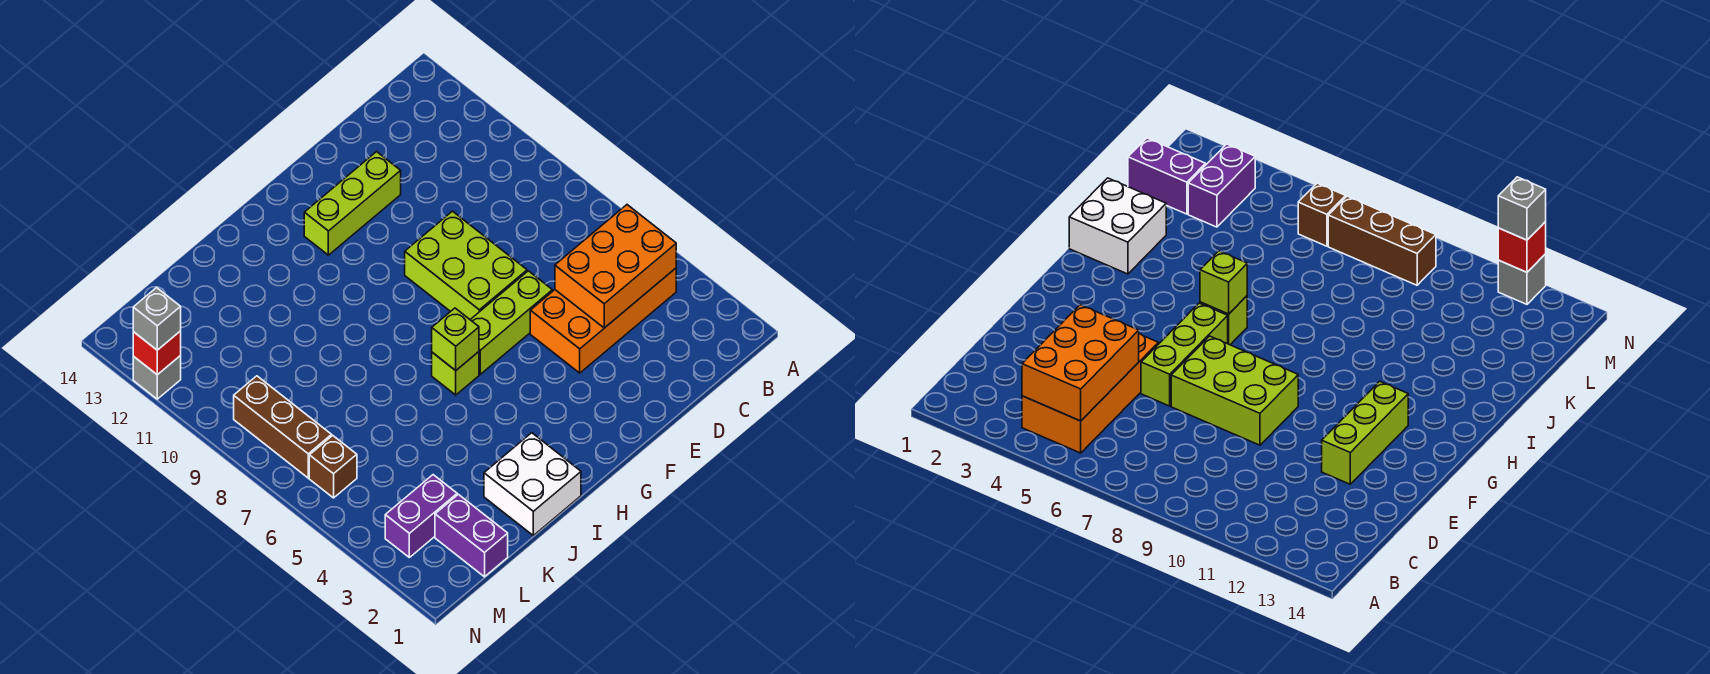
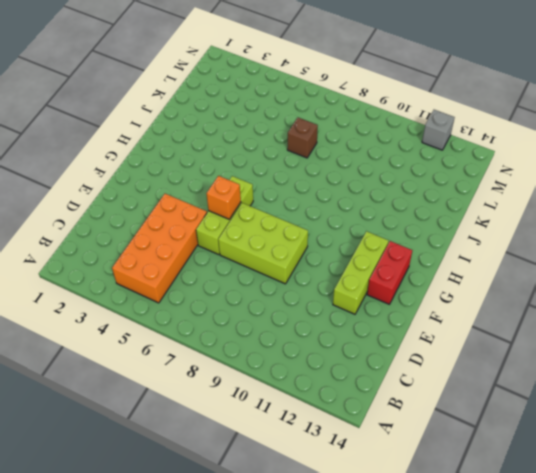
orange 1x1 brick [206,176,241,219] -> none
red 1x2 brick [367,241,412,304] -> none
brown 1x1 brick [287,118,318,158] -> brown 1x1 brick moved to [309,436,357,498]
none -> lime 1x1 brick [432,352,479,395]
none -> white 2x2 brick [484,433,581,536]
none -> purple 1x2 brick [435,494,508,577]

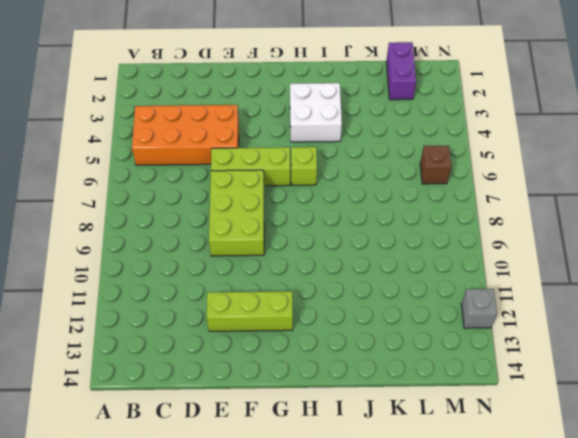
white 2x2 brick [290,83,342,142] -> white 2x2 brick moved to [484,433,581,536]
none -> purple 1x2 brick [385,475,457,557]
none -> brown 1x3 brick [234,376,332,478]
none -> orange 2x3 brick [555,205,676,328]

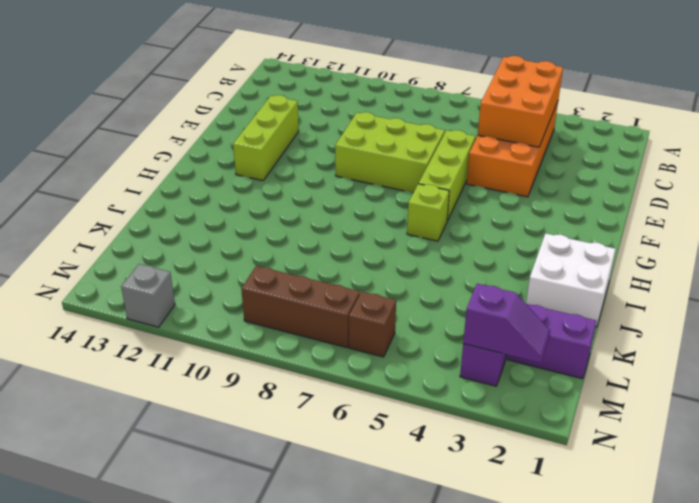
purple 1x2 slope [463,284,550,363] -> none
none -> lime 1x1 brick [432,308,479,370]
none -> red 1x1 brick [133,331,181,375]
none -> grey 1x1 brick [133,288,181,350]

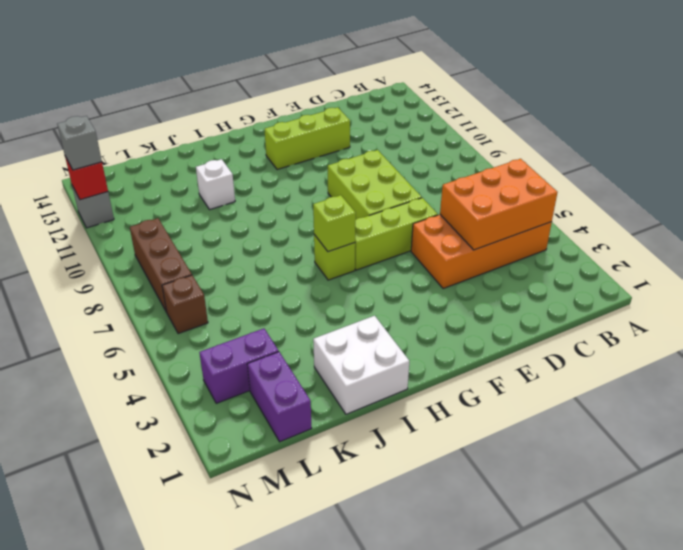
white 1x1 brick [196,159,235,210] -> none

